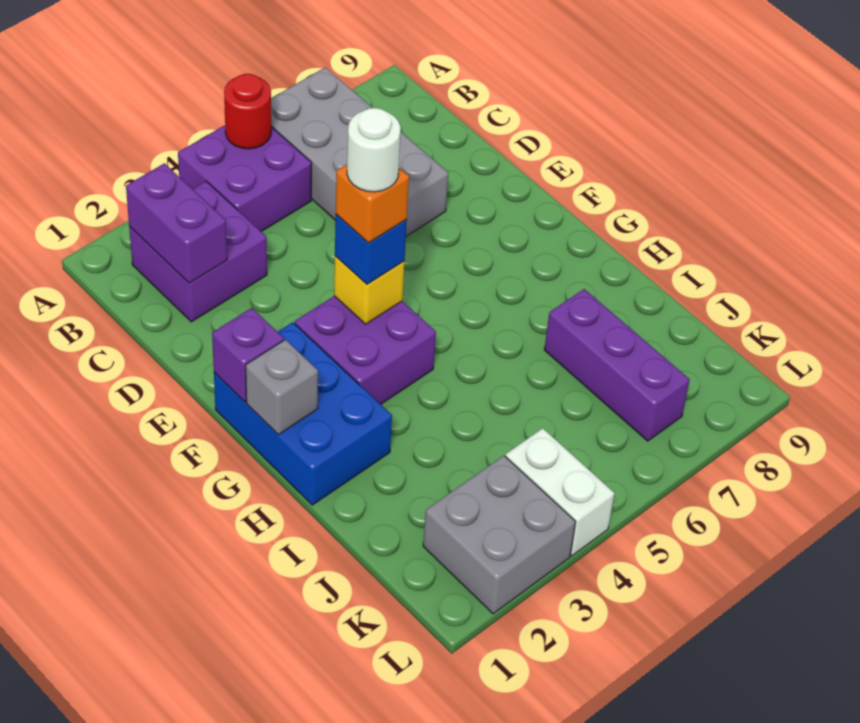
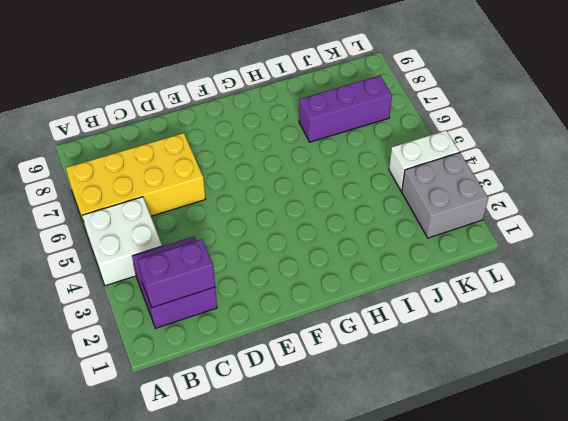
white 2x2 brick [82,197,162,286] -> purple 2x2 brick [178,125,312,232]
yellow 2x4 brick [66,133,205,233] -> grey 2x4 brick [271,67,448,236]
none -> blue 2x3 brick [214,322,392,505]
none -> purple 2x2 brick [295,296,436,404]
none -> red 1x1 round brick [224,74,271,149]

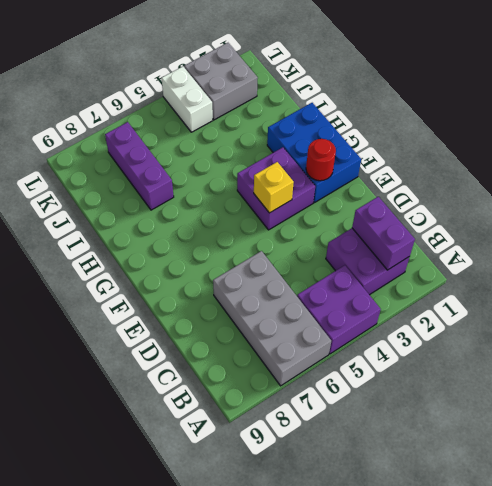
red 1x1 round brick [306,139,336,181] -> red 1x1 round brick moved to [224,74,271,149]
none -> purple 1x1 brick [212,308,284,402]
none -> grey 1x1 brick [246,340,318,435]
none -> blue 1x1 brick [335,214,407,284]

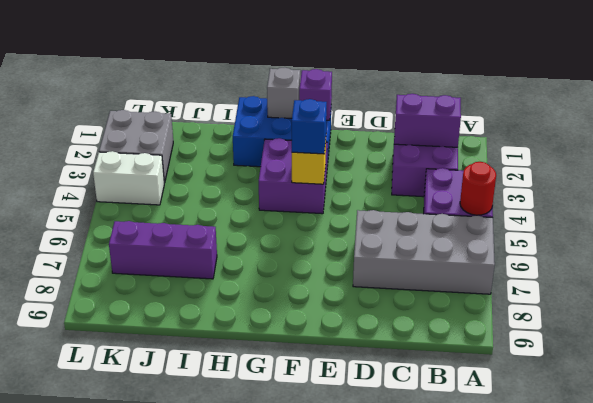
none -> orange 1x1 brick [336,165,409,243]
none -> white 1x1 round brick [347,108,401,192]

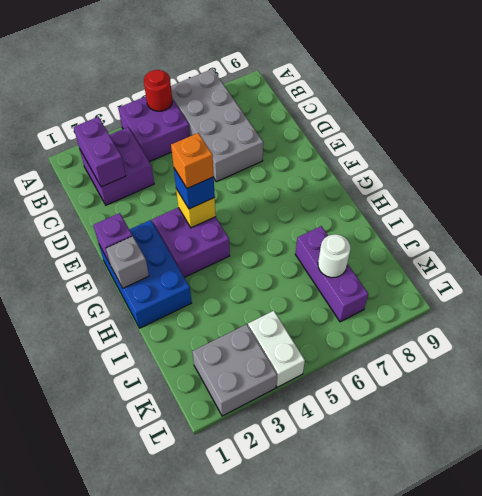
white 1x1 round brick [318,234,351,278] -> white 1x1 round brick moved to [347,108,401,192]

